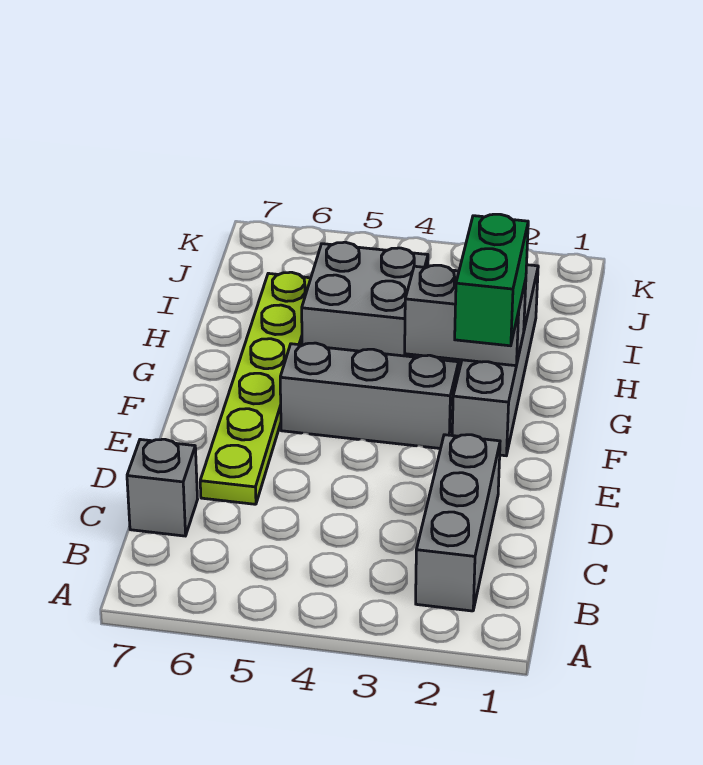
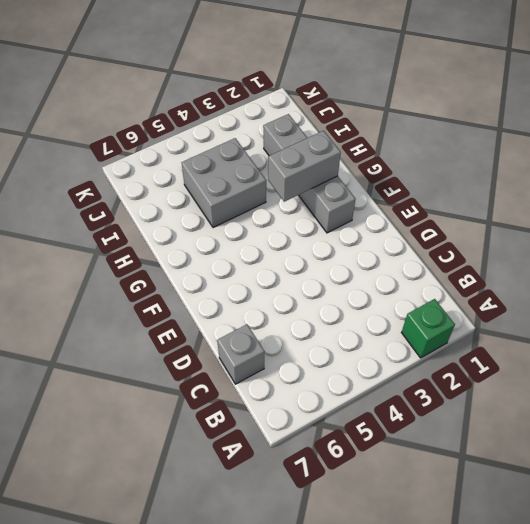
green 1x1 brick [402,299,455,358] -> none
none -> grey 1x3 brick [416,435,500,611]
none -> lime 1x6 plate [200,272,311,504]

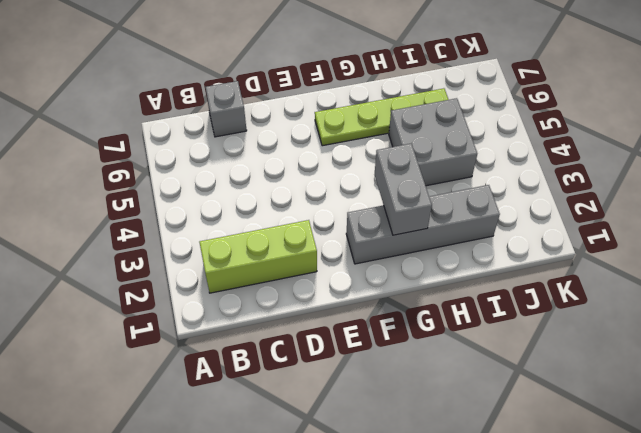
lime 1x3 brick [199,220,317,293] -> grey 1x3 brick [416,435,500,611]
lime 1x4 plate [315,88,449,146] -> lime 1x6 plate [200,272,311,504]
none -> grey 1x3 brick [280,343,459,449]
none -> green 1x2 brick [455,214,528,346]

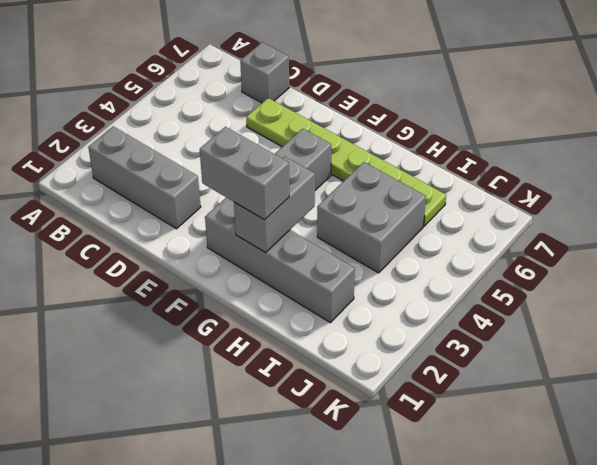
grey 1x2 brick [200,127,289,220] -> green 1x2 brick [455,214,528,346]

